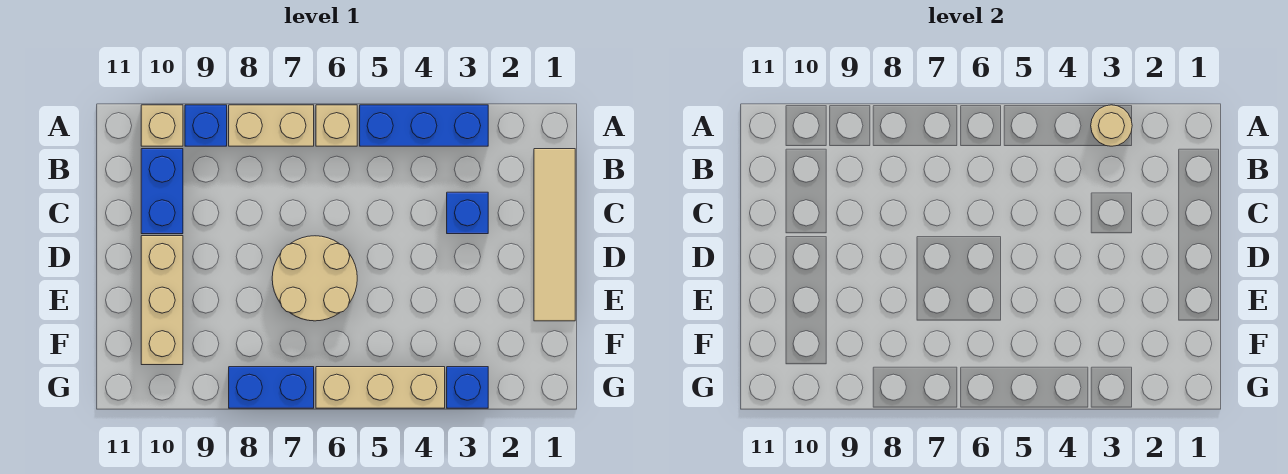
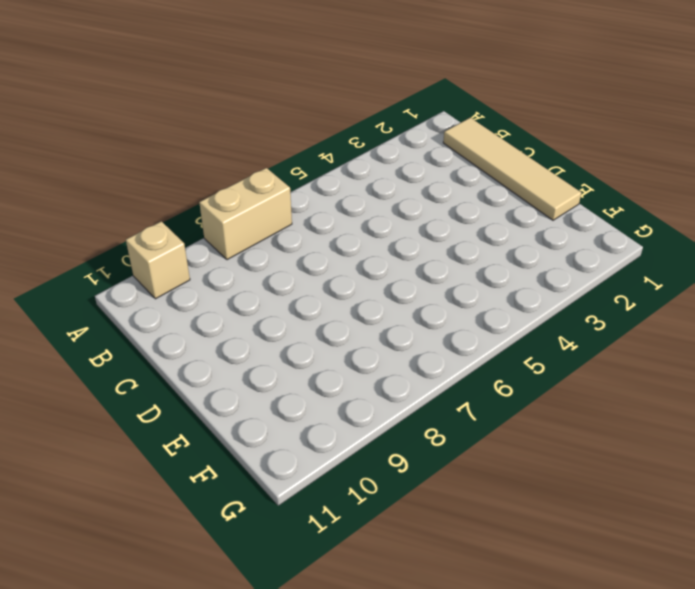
none -> blue 1x3 brick [360,105,488,146]
none -> tan 1x1 brick [316,105,357,146]
none -> blue 1x1 brick [185,105,227,146]

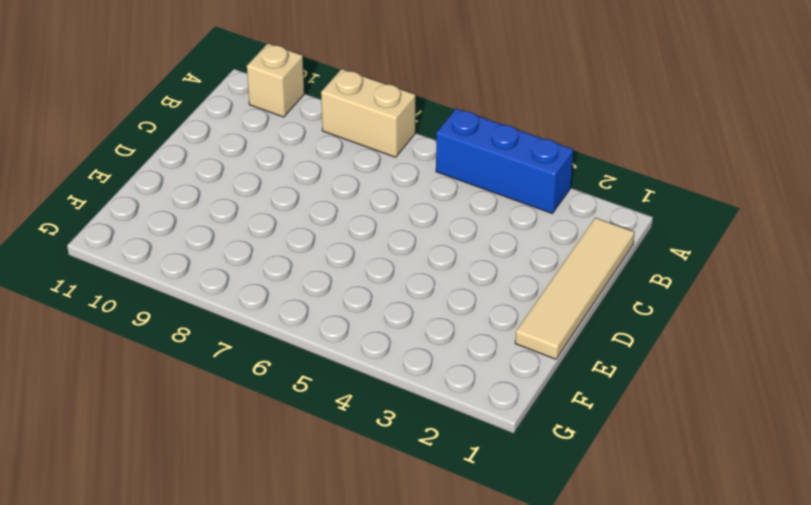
none -> tan 1x1 brick [316,105,357,146]
none -> blue 1x1 brick [185,105,227,146]
none -> blue 1x2 brick [141,149,183,234]

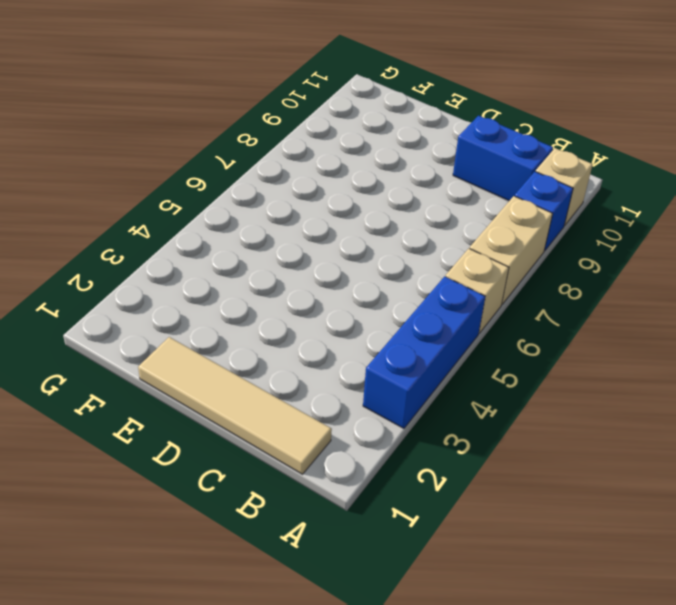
none -> blue 1x1 brick [447,192,488,234]
none -> tan 2x2 round brick [272,236,357,321]
none -> tan 1x3 brick [141,236,183,365]

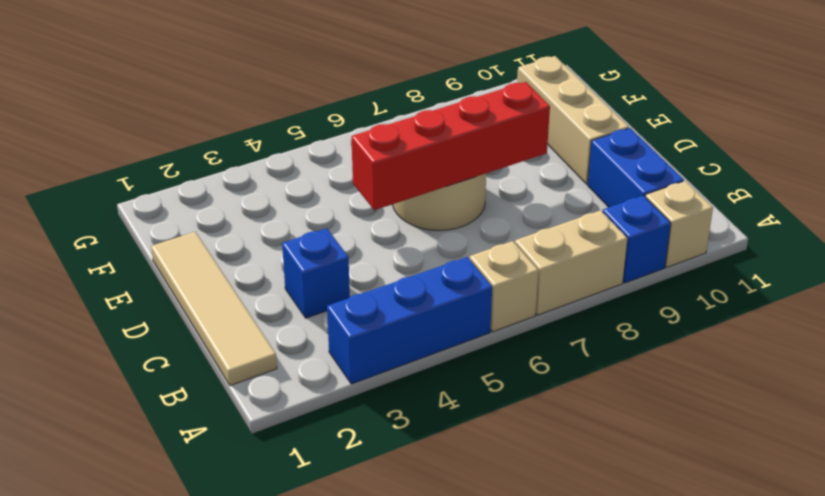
red 1x4 brick [351,82,550,210] -> none
none -> blue 1x1 brick [447,367,488,408]
none -> tan 1x3 brick [316,367,445,408]
none -> blue 1x2 brick [229,367,314,408]

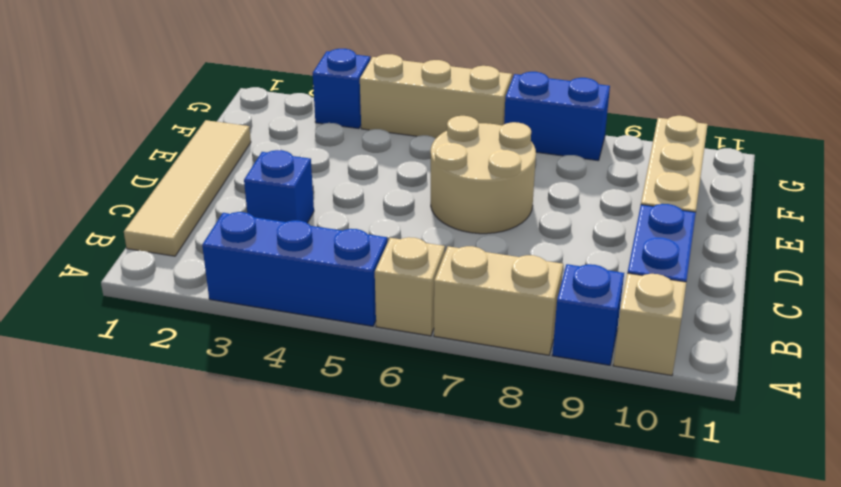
none -> tan 1x1 round brick [1091,105,1132,146]

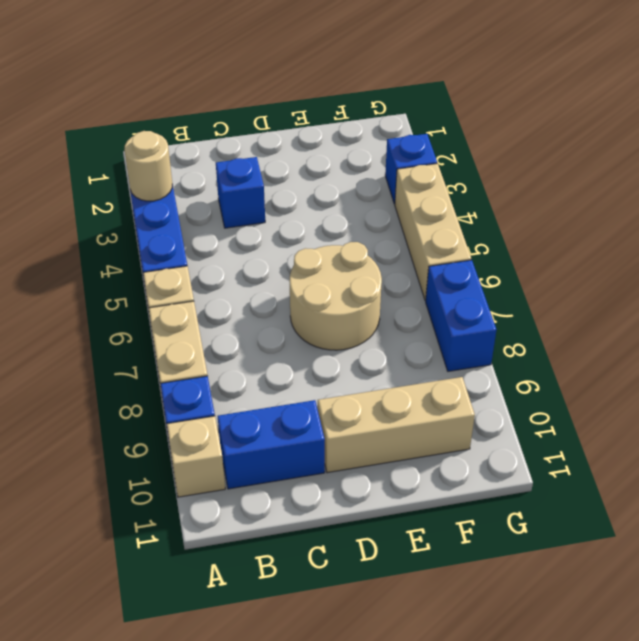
none -> tan 1x4 tile [534,149,575,321]

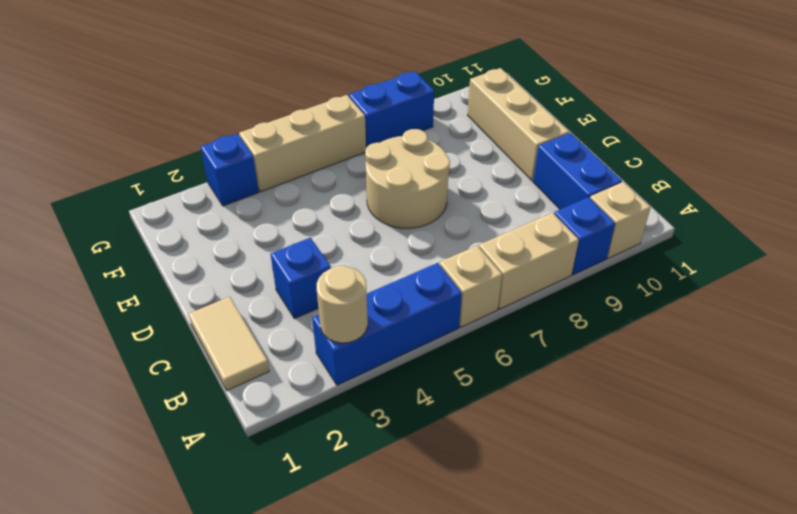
tan 1x2 tile [188,297,269,390] -> tan 1x4 tile [534,149,575,321]

